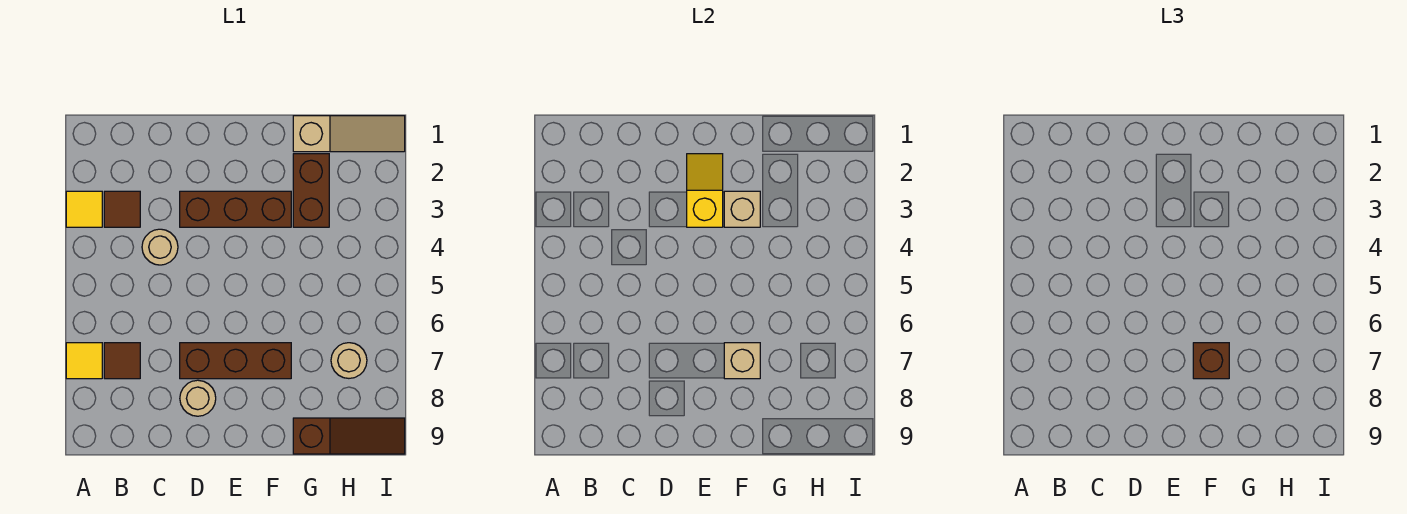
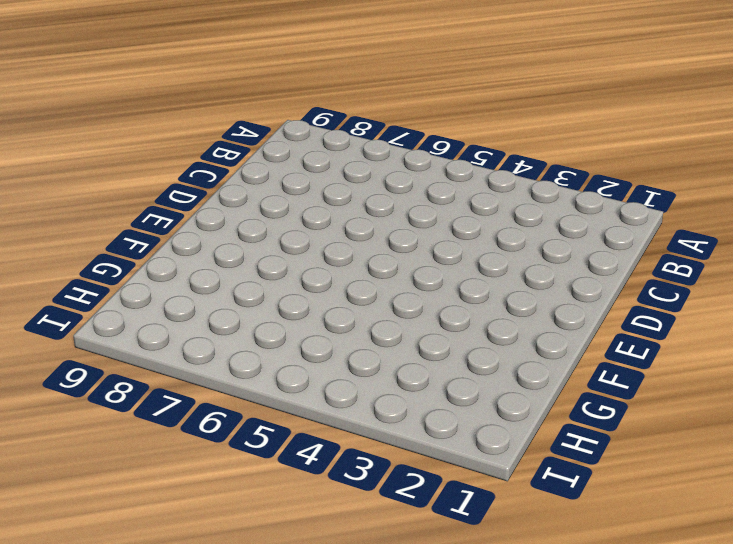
none -> yellow 1x1 tile [66,191,102,227]
none -> yellow 1x1 tile [66,343,102,379]
none -> brown 1x1 tile [104,191,140,227]

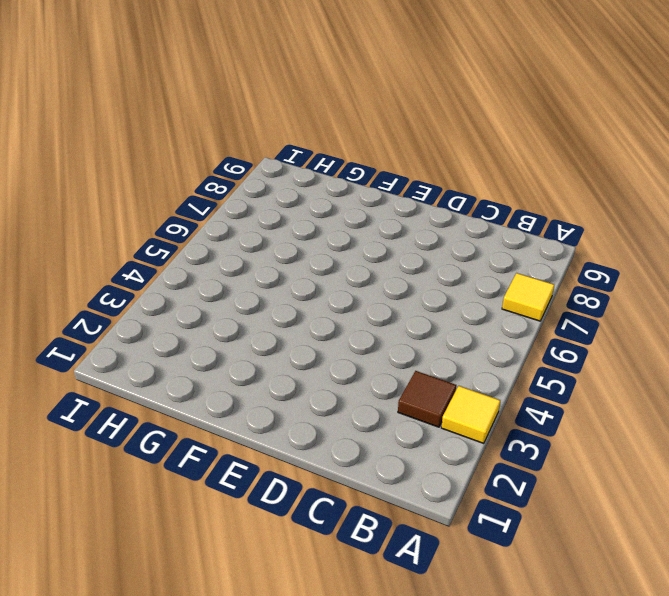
none -> brown 1x1 tile [104,343,140,379]
none -> tan 1x1 round brick [142,229,178,265]
none -> brown 1x3 brick [180,191,291,227]

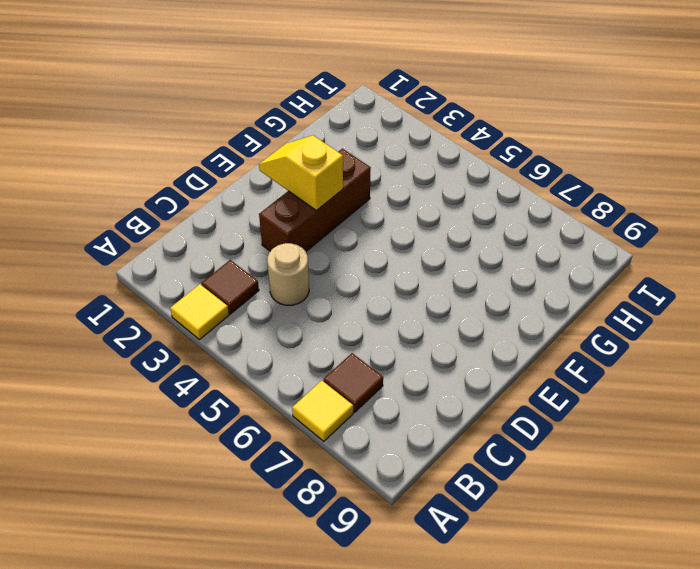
none -> brown 1x3 brick [180,343,291,379]
none -> tan 1x1 round brick [180,380,216,416]
none -> tan 1x3 slope [293,116,405,152]

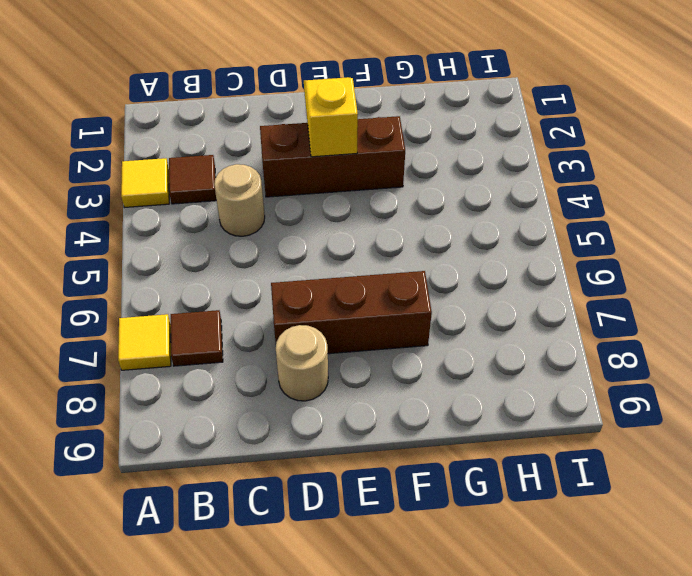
none -> tan 1x3 slope [293,116,405,152]
none -> brown 1x2 brick [293,154,329,227]
none -> brown 1x3 slope [293,418,405,454]

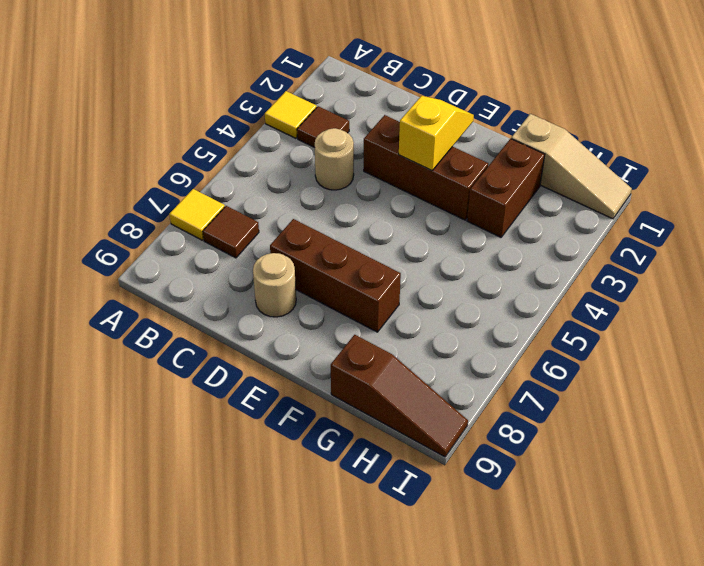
none -> tan 1x1 round brick [331,343,367,378]
none -> tan 1x1 brick [724,191,760,227]
none -> tan 1x1 brick [724,343,760,379]

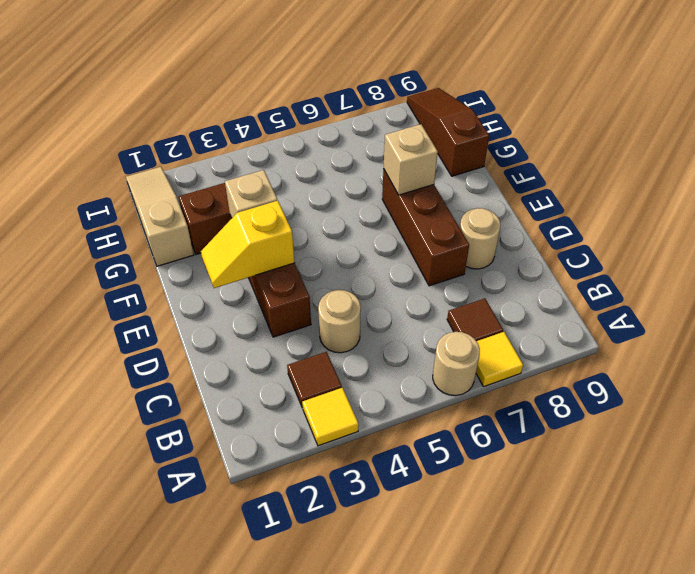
tan 1x1 round brick [433,332,480,396] -> tan 1x1 round brick moved to [331,343,367,378]
none -> brown 1x1 brick [1193,343,1229,379]

